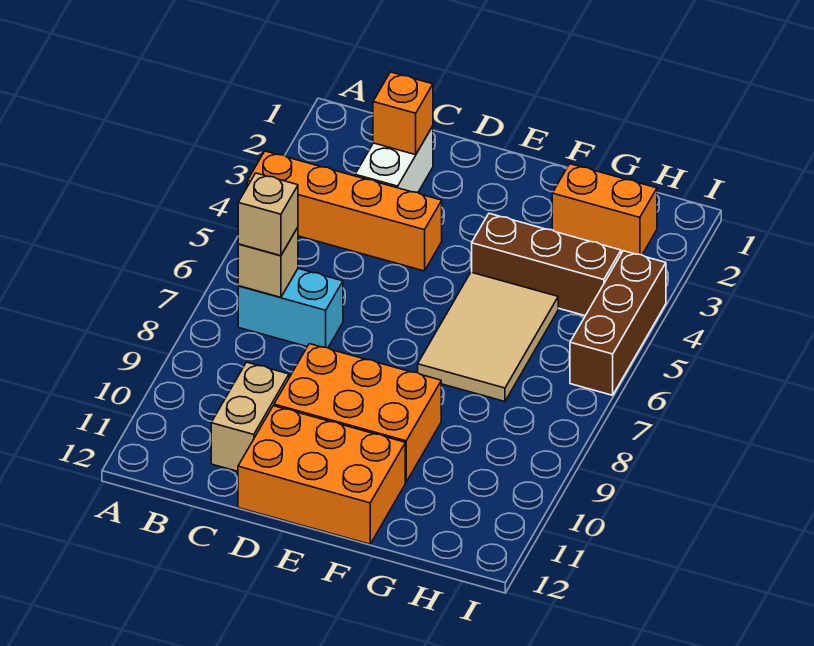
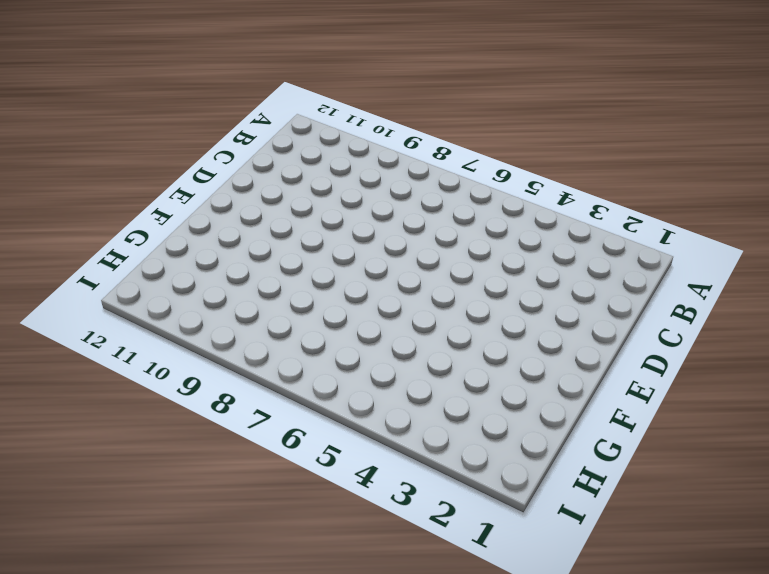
none -> orange 1x4 brick [247,151,442,271]
none -> cyan 1x2 brick [238,269,343,348]
none -> white 1x2 brick [355,126,433,192]

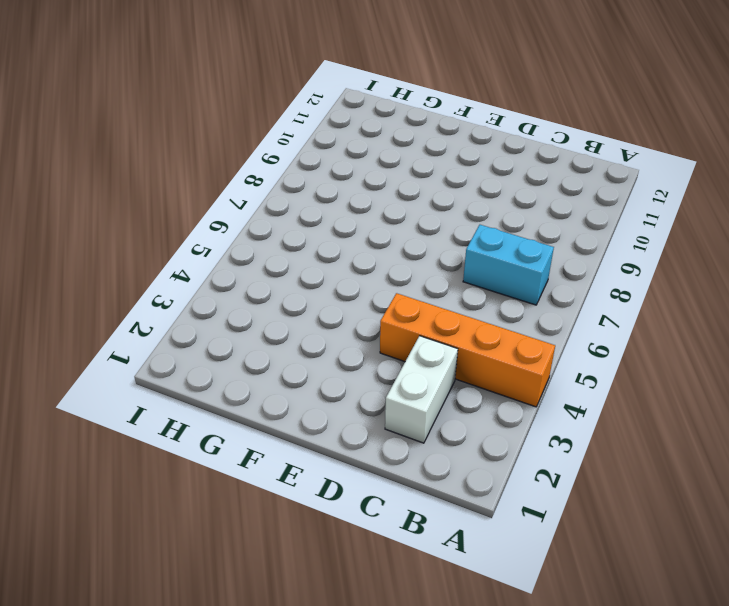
none -> tan 1x2 brick [211,362,289,471]
none -> orange 2x3 brick [274,344,441,482]
none -> orange 2x3 brick [238,406,405,544]

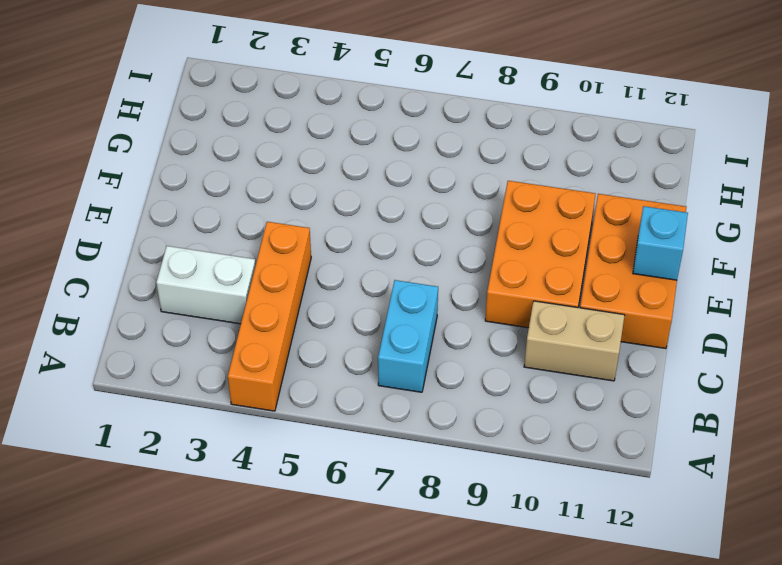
cyan 1x1 brick [633,206,688,280] -> none
none -> brown 1x3 brick [472,213,621,316]
none -> tan 2x3 tile [418,272,558,401]
none -> orange 1x2 brick [552,164,657,255]

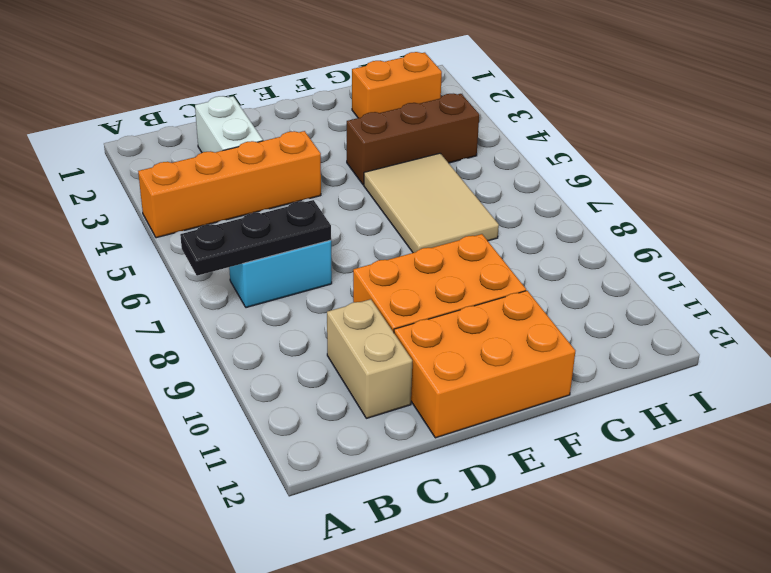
black 1x3 plate [180,200,331,276] -> tan 1x1 brick [238,227,298,298]
none -> brown 1x3 brick [570,251,666,395]
none -> orange 1x1 brick [373,72,433,155]
none -> tan 1x1 brick [238,173,298,256]

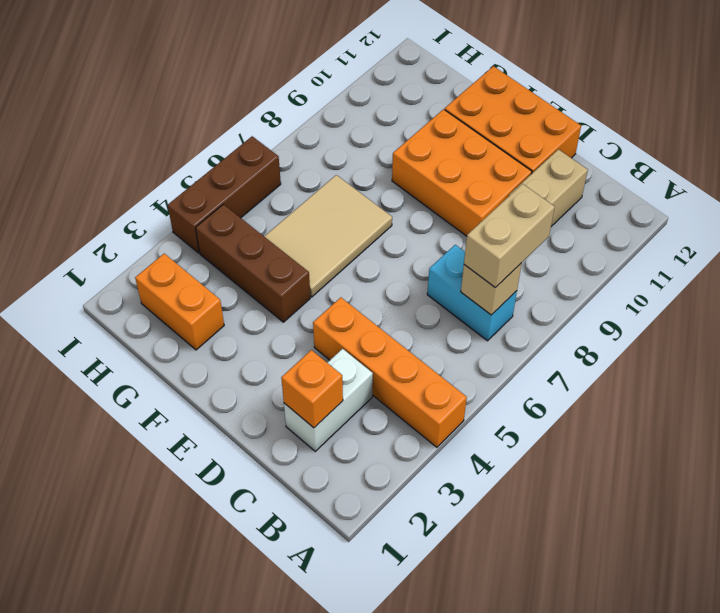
tan 1x2 brick [464,184,555,288] -> tan 1x1 brick [238,173,298,256]

